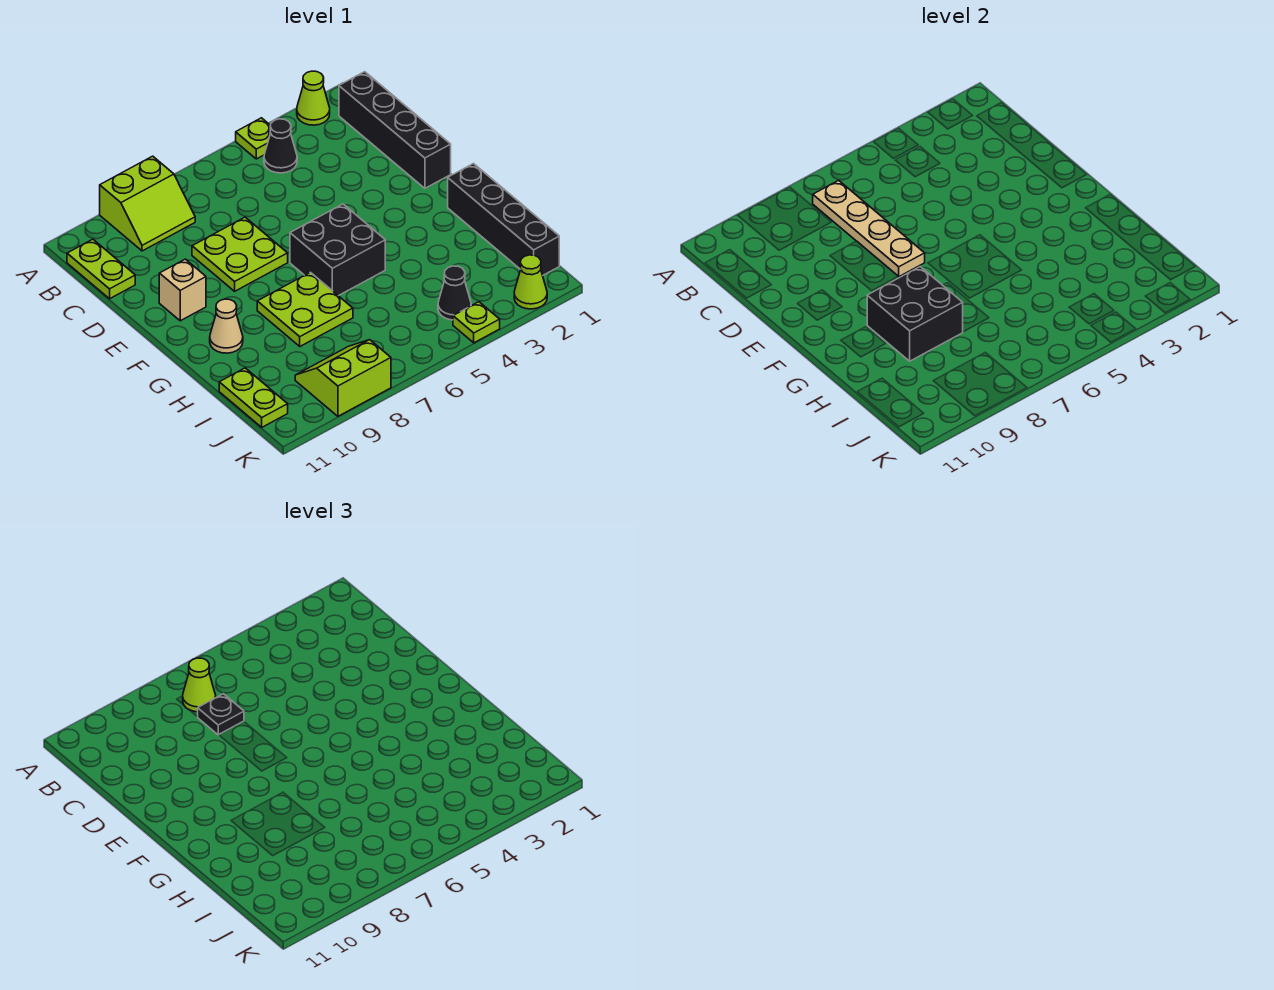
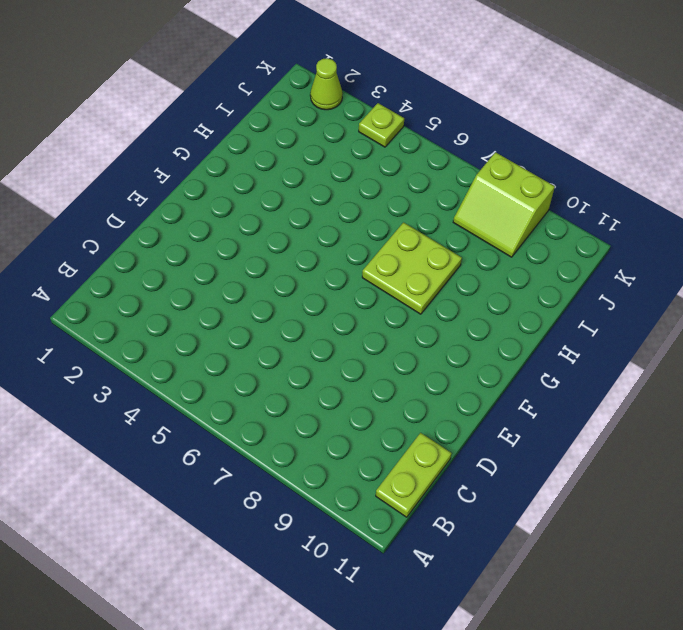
none -> lime 1x1 cone [297,71,330,125]
none -> lime 1x1 plate [236,118,271,159]
none -> lime 2x2 slope [100,156,195,251]

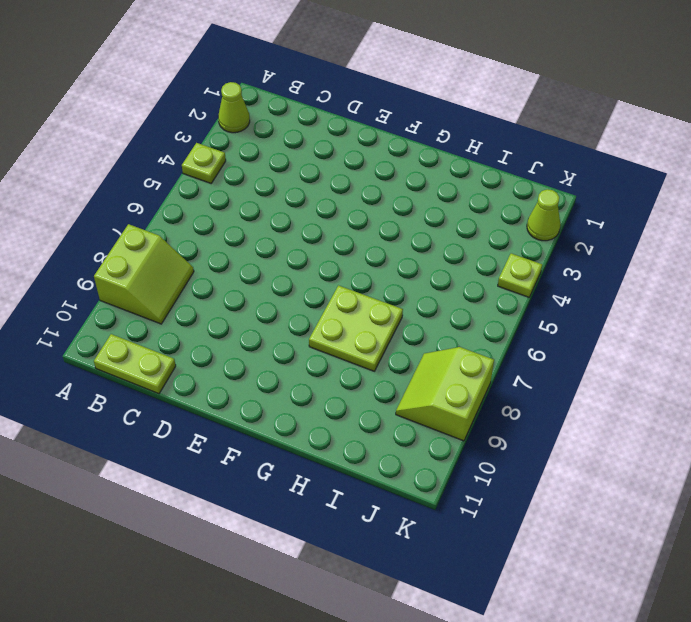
none -> black 1x4 brick [339,72,451,188]
none -> black 1x1 cone [264,119,297,173]
none -> lime 2x2 plate [192,217,288,291]

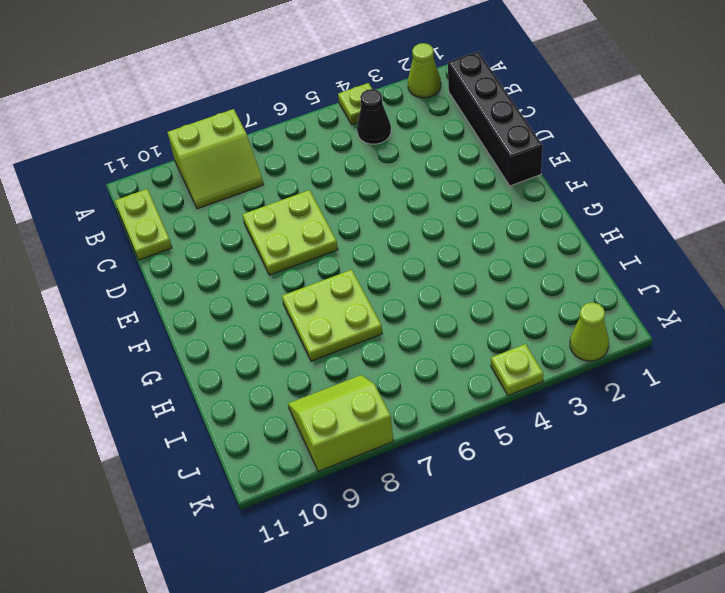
none -> tan 1x1 brick [159,259,206,321]
none -> black 2x2 brick [290,204,385,296]
none -> black 1x4 brick [448,164,559,275]

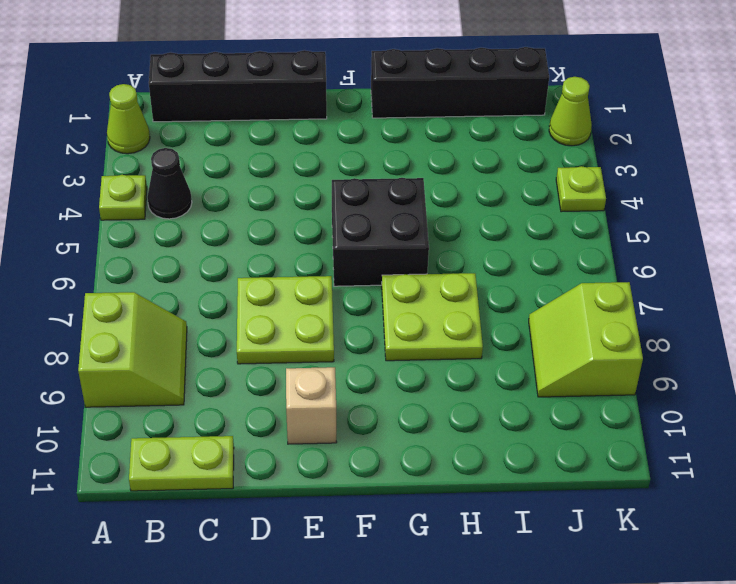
none -> tan 1x1 cone [210,299,243,353]
none -> lime 1x2 plate [219,368,288,427]
none -> black 1x1 cone [438,266,471,320]

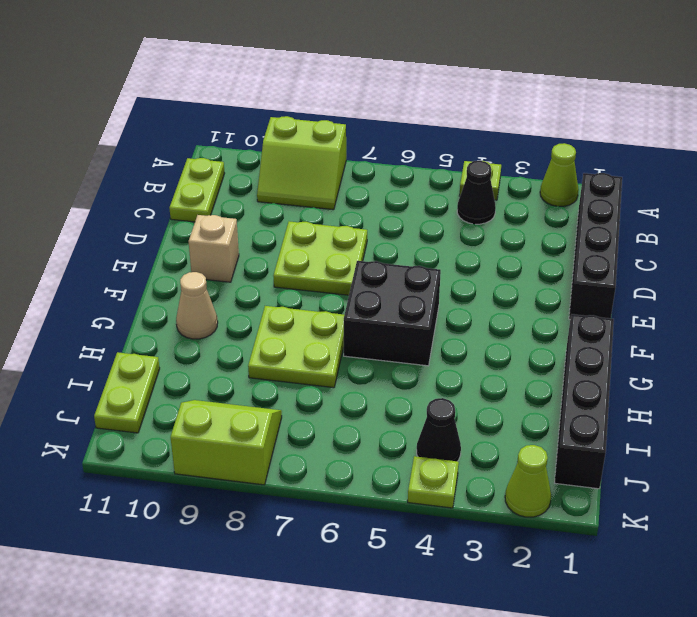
none -> tan 1x4 plate [813,180,925,277]
none -> black 2x2 brick [867,267,963,361]
none -> lime 1x1 cone [183,658,216,712]

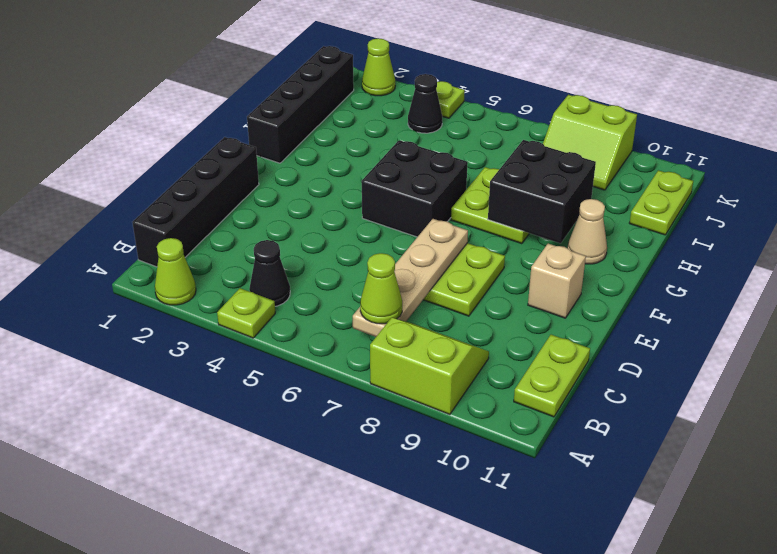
none -> black 1x1 plate [198,694,244,735]

